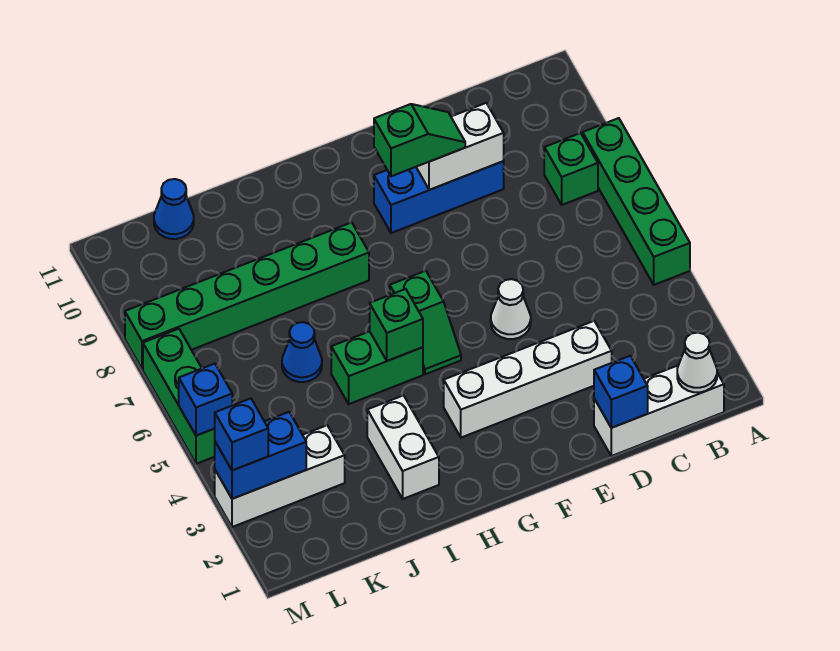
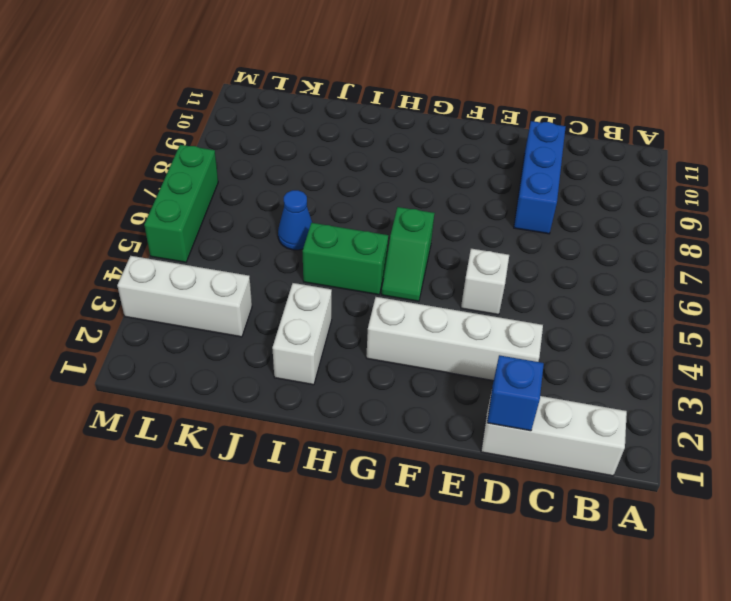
blue 1x3 brick [514,121,566,234] -> blue 1x3 brick turned to [374,161,504,233]
white 1x1 brick [461,249,509,315] -> white 1x1 cone [491,279,531,339]
none -> green 1x4 brick [583,118,690,285]
none -> green 1x1 brick [544,133,598,205]
none -> green 1x6 brick [125,222,369,369]

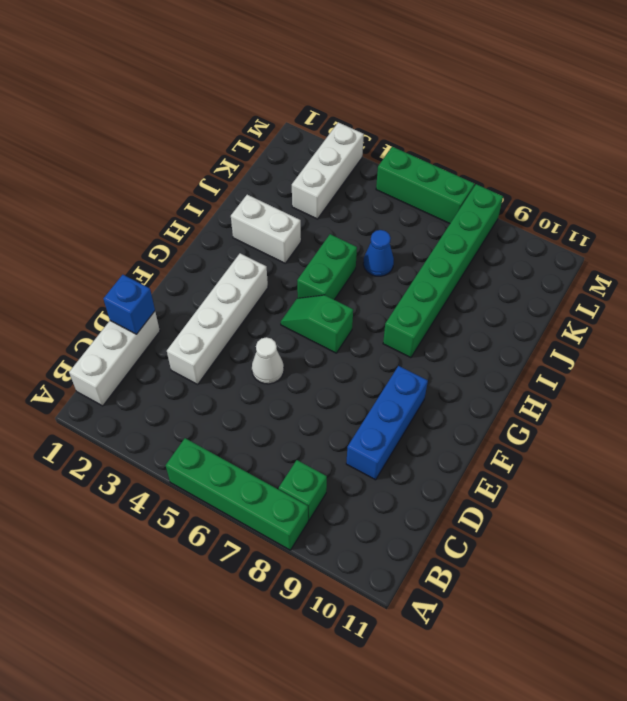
none -> blue 1x1 cone [154,179,194,239]
none -> white 1x1 cone [677,333,717,392]
none -> white 1x2 brick [416,103,504,190]

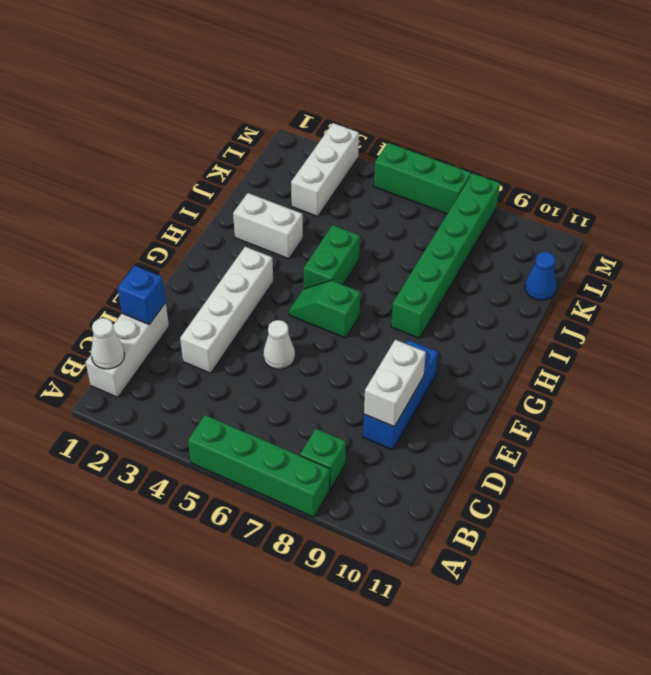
none -> blue 1x1 cone [282,322,322,382]
none -> green 1x1 brick [370,289,423,361]
none -> blue 1x2 brick [215,412,306,499]

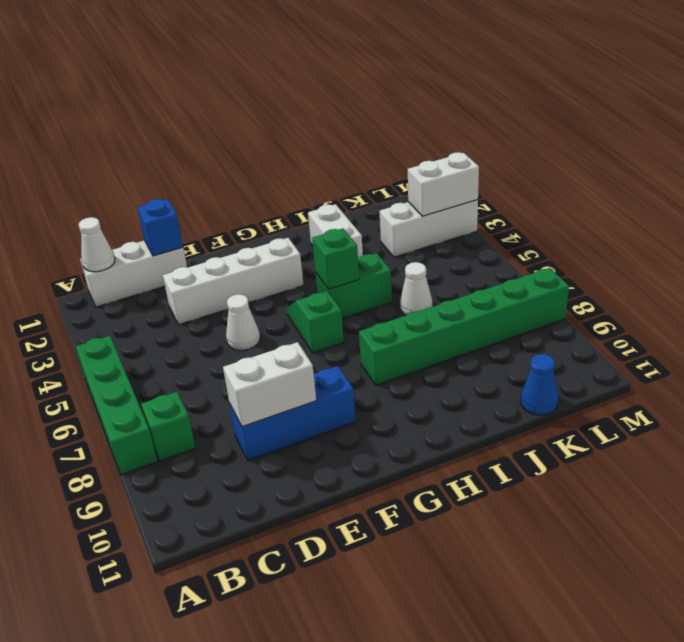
white 1x1 cone [400,262,432,315] -> blue 1x1 cone [282,322,322,382]
white 1x2 brick [408,152,479,216] -> blue 1x2 brick [215,412,306,499]
none -> green 1x3 brick [143,329,215,464]
none -> blue 1x1 brick [179,364,232,436]
none -> green 1x2 slope [374,104,465,176]

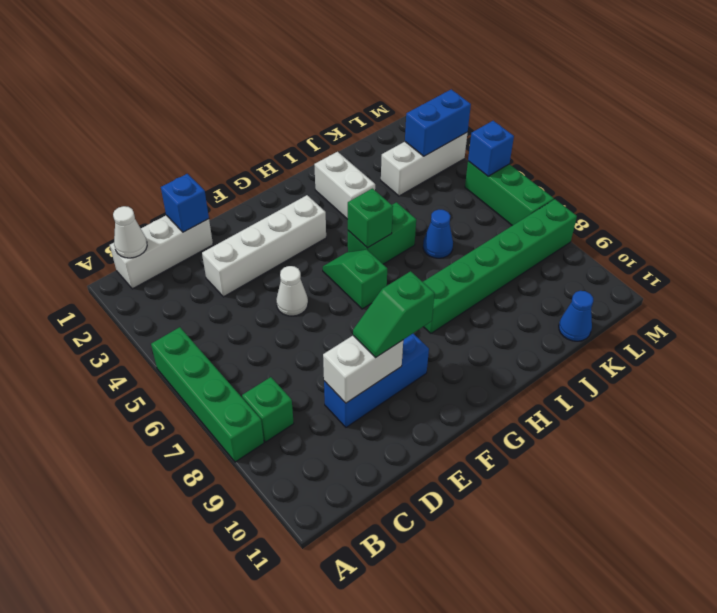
none -> blue 1x1 brick [214,398,268,470]

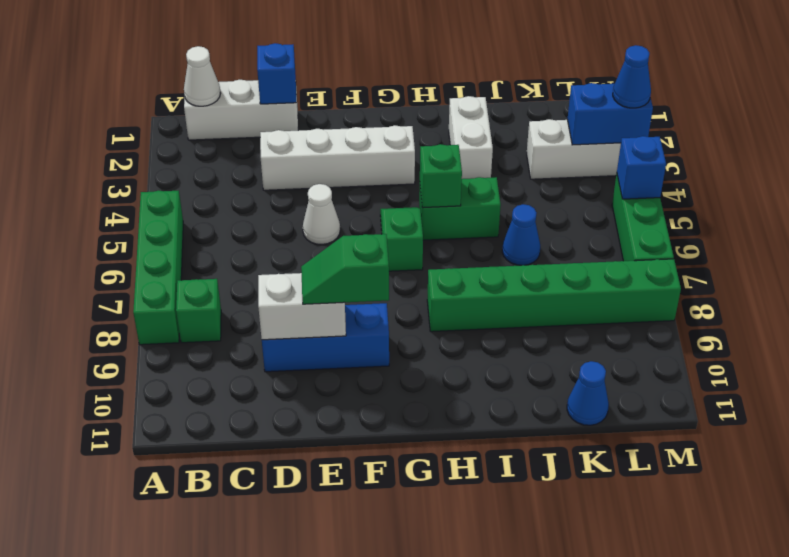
blue 1x1 cone [613,45,651,108] -> blue 1x1 brick [214,398,268,470]

